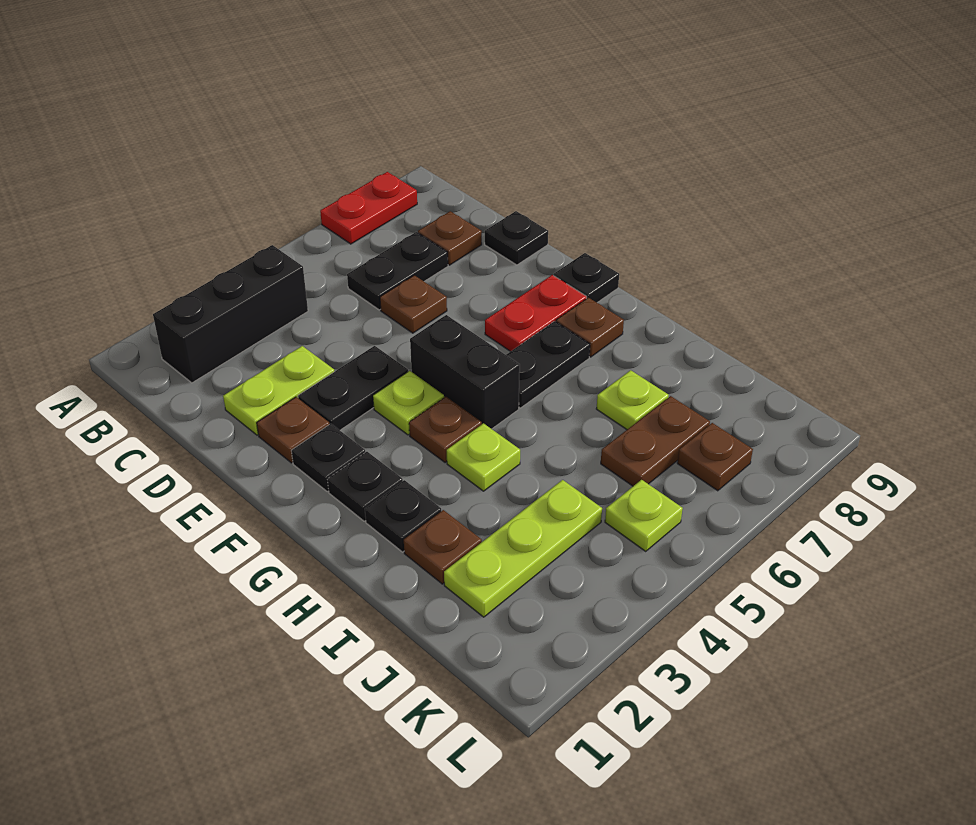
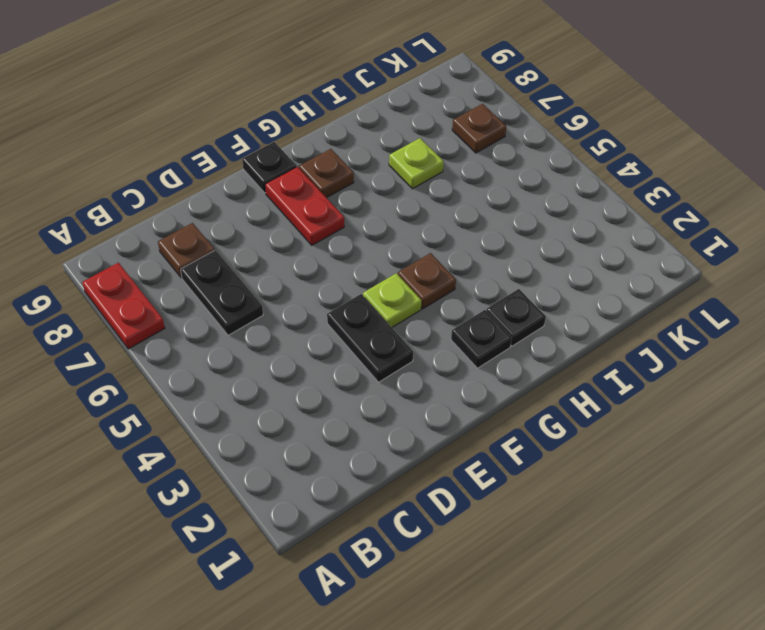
none -> black 1x3 brick [153,245,308,383]
none -> lime 1x2 plate [223,346,335,435]
none -> brown 1x1 plate [380,275,447,333]

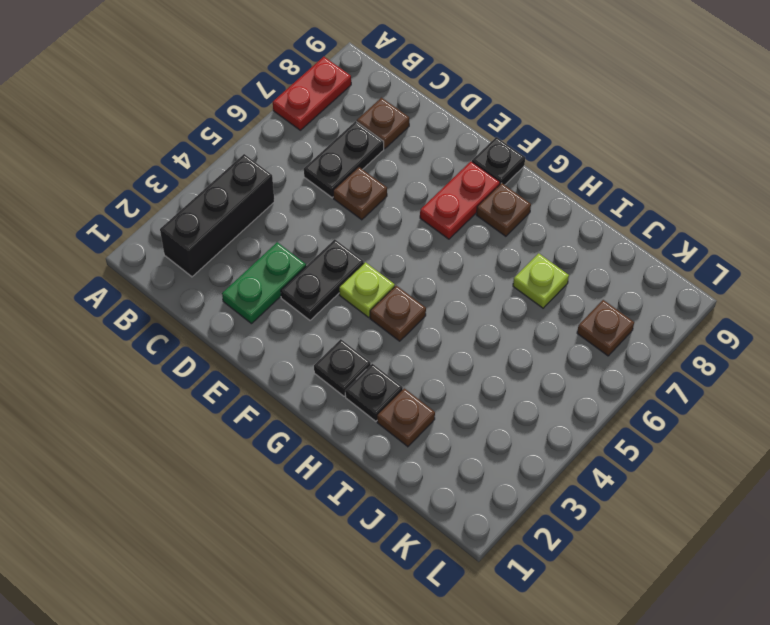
green 1x2 plate [222,242,306,324] -> lime 1x2 plate [223,346,335,435]
none -> black 1x1 plate [485,211,548,265]
none -> brown 1x1 plate [257,397,329,463]
none -> black 1x1 plate [291,424,365,491]

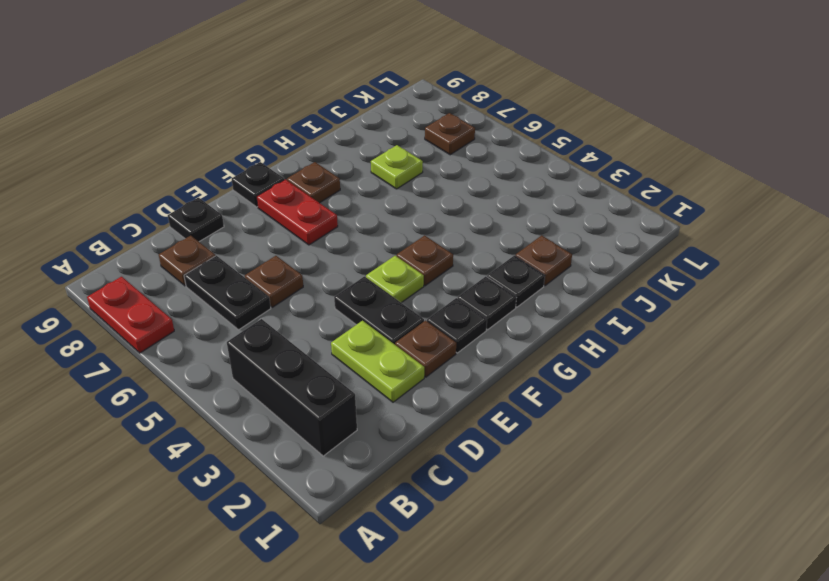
none -> black 1x2 brick [410,315,520,429]
none -> black 1x2 plate [506,321,590,408]
none -> lime 1x1 plate [447,423,520,491]

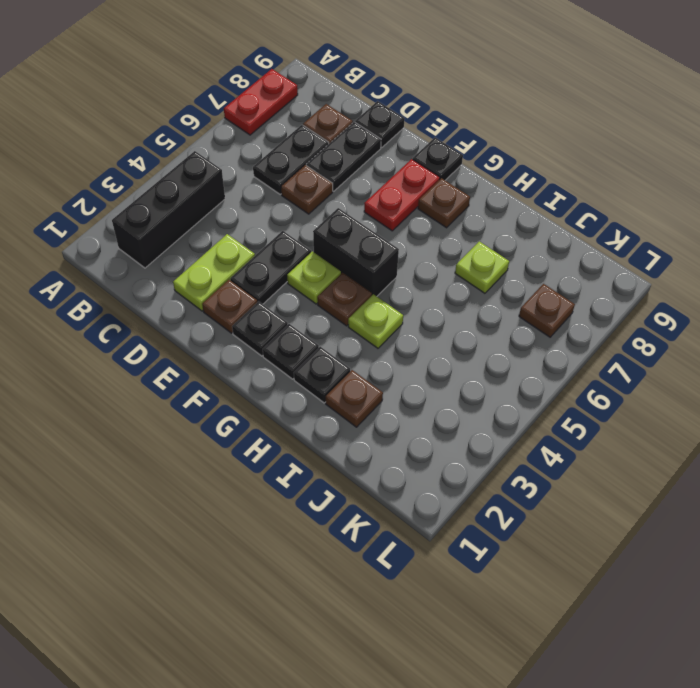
black 1x2 plate [306,122,381,191] -> black 1x2 plate moved to [506,321,590,408]
none -> lime 1x3 plate [444,480,602,617]
none -> brown 1x2 plate [601,396,710,486]
none -> lime 1x1 plate [605,480,683,551]

